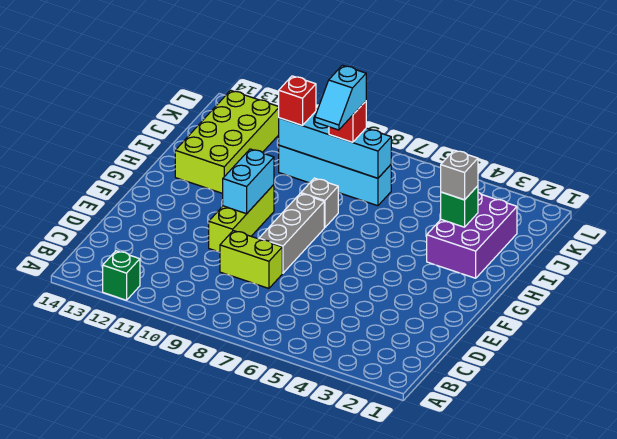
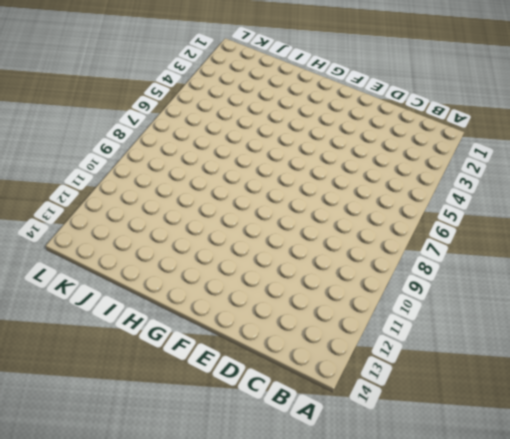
none -> green 1x1 brick [103,251,140,300]
none -> lime 1x2 brick [220,231,282,288]
none -> grey 1x3 brick [259,193,324,273]

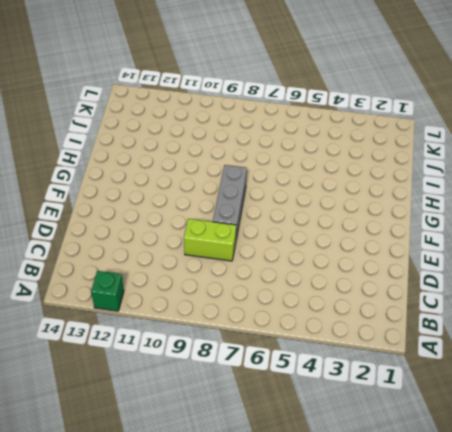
none -> lime 1x3 brick [209,185,274,252]
none -> purple 2x3 brick [427,192,517,278]
none -> grey 1x1 brick [301,178,338,228]

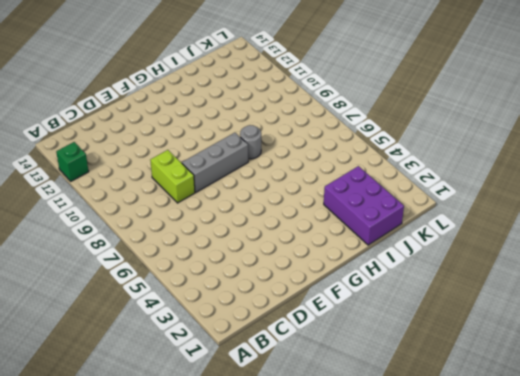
grey 1x1 round brick [240,125,261,159] -> grey 1x1 brick [301,178,338,228]
purple 2x3 brick [324,166,404,245] -> purple 2x3 brick turned to [427,192,517,278]
none -> lime 1x3 brick [209,185,274,252]
none -> lime 2x4 brick [175,90,279,193]
none -> cyan 1x4 brick [279,145,391,206]

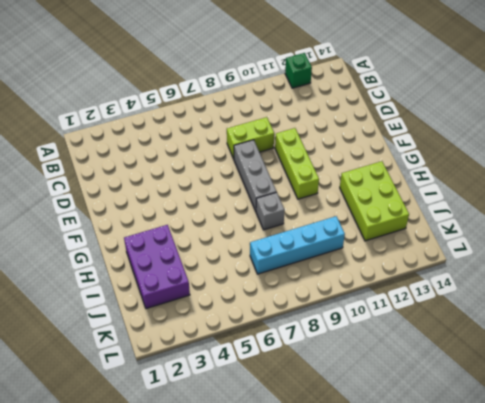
lime 2x3 brick [340,161,409,241] -> lime 2x4 brick [175,90,279,193]
none -> cyan 1x2 brick [223,149,274,214]
none -> green 1x1 brick [441,186,478,227]
none -> cyan 1x4 brick [279,111,391,178]

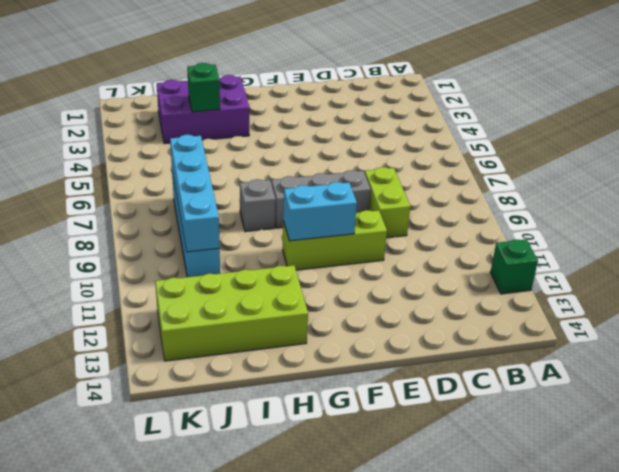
none -> grey 1x1 brick [441,150,478,200]
none -> red 1x1 brick [329,101,366,142]
none -> red 1x1 brick [279,76,316,126]

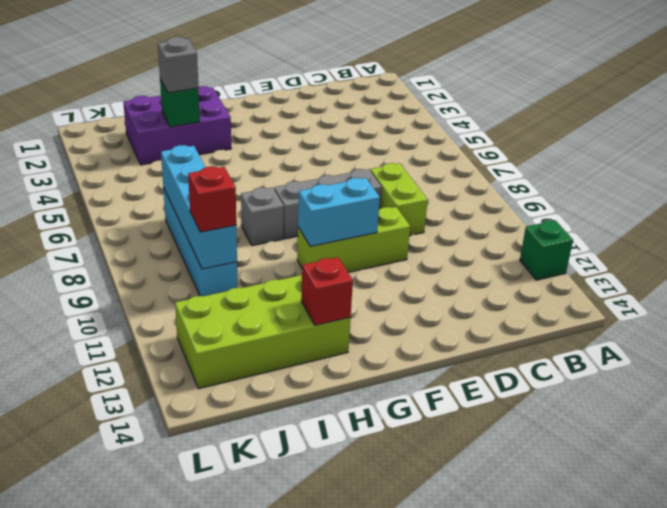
red 1x1 brick [301,257,353,325] -> red 1x1 brick moved to [329,101,366,142]
none -> cyan 1x2 slope [315,65,366,130]

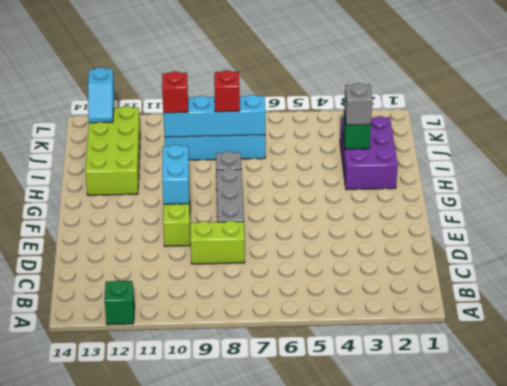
cyan 1x2 slope [88,67,115,123] -> cyan 1x2 slope moved to [315,65,366,130]

